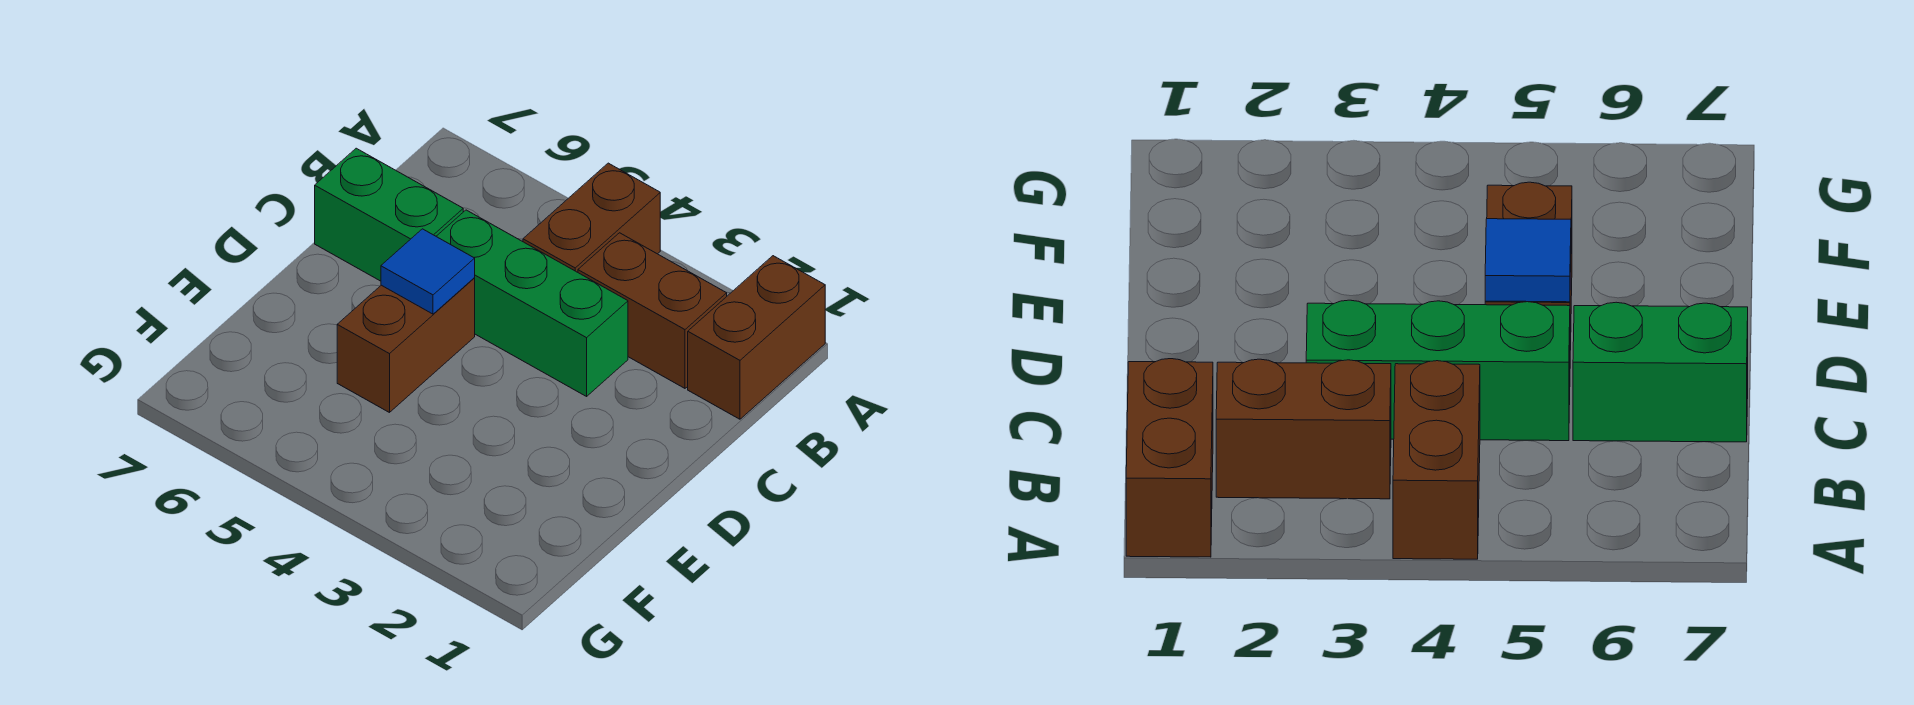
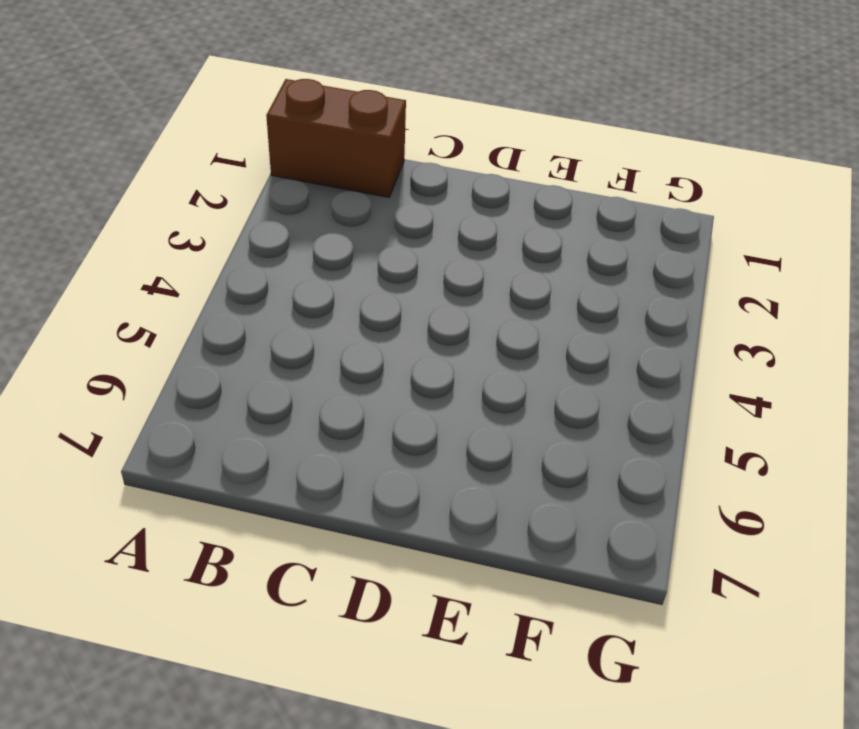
none -> brown 1x2 brick [523,163,660,272]
none -> brown 1x2 brick [578,233,727,388]

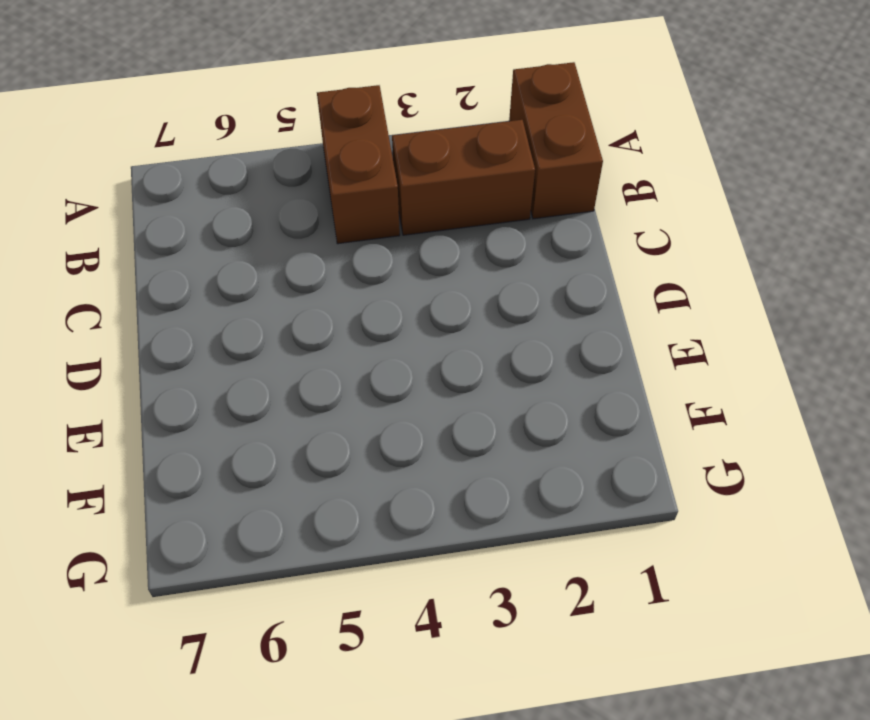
none -> green 1x3 brick [436,210,628,396]
none -> green 1x2 brick [315,148,463,281]

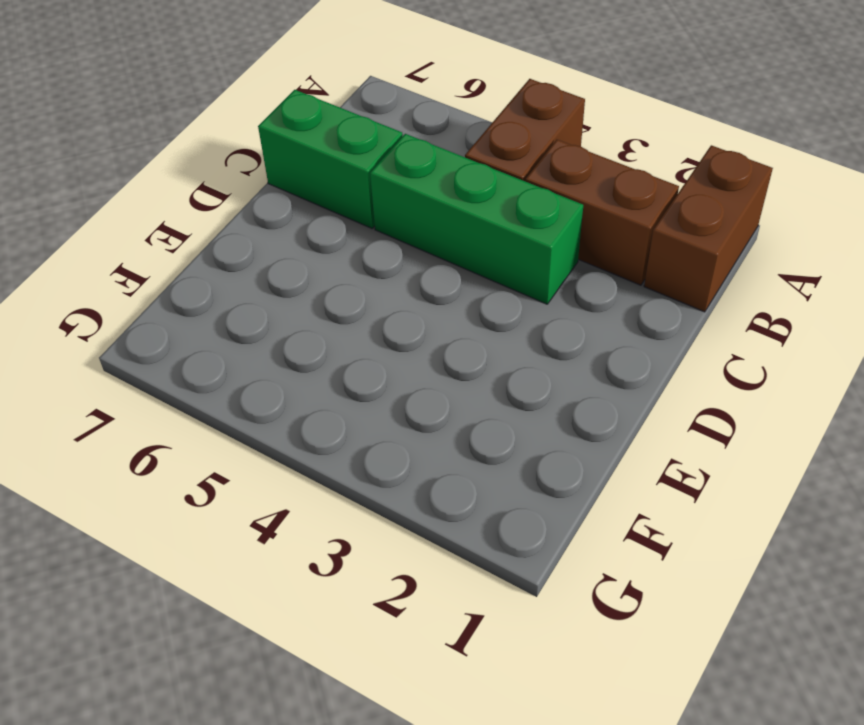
none -> brown 1x2 brick [337,278,475,413]
none -> blue 1x1 tile [381,229,475,314]

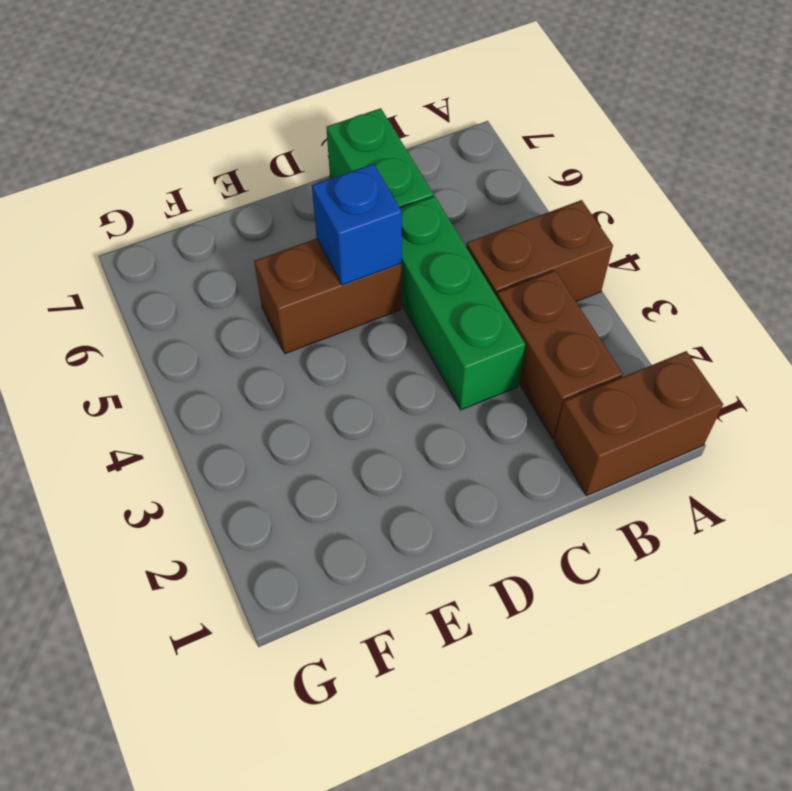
blue 1x1 brick [312,164,402,285] -> blue 1x1 tile [381,229,475,314]

